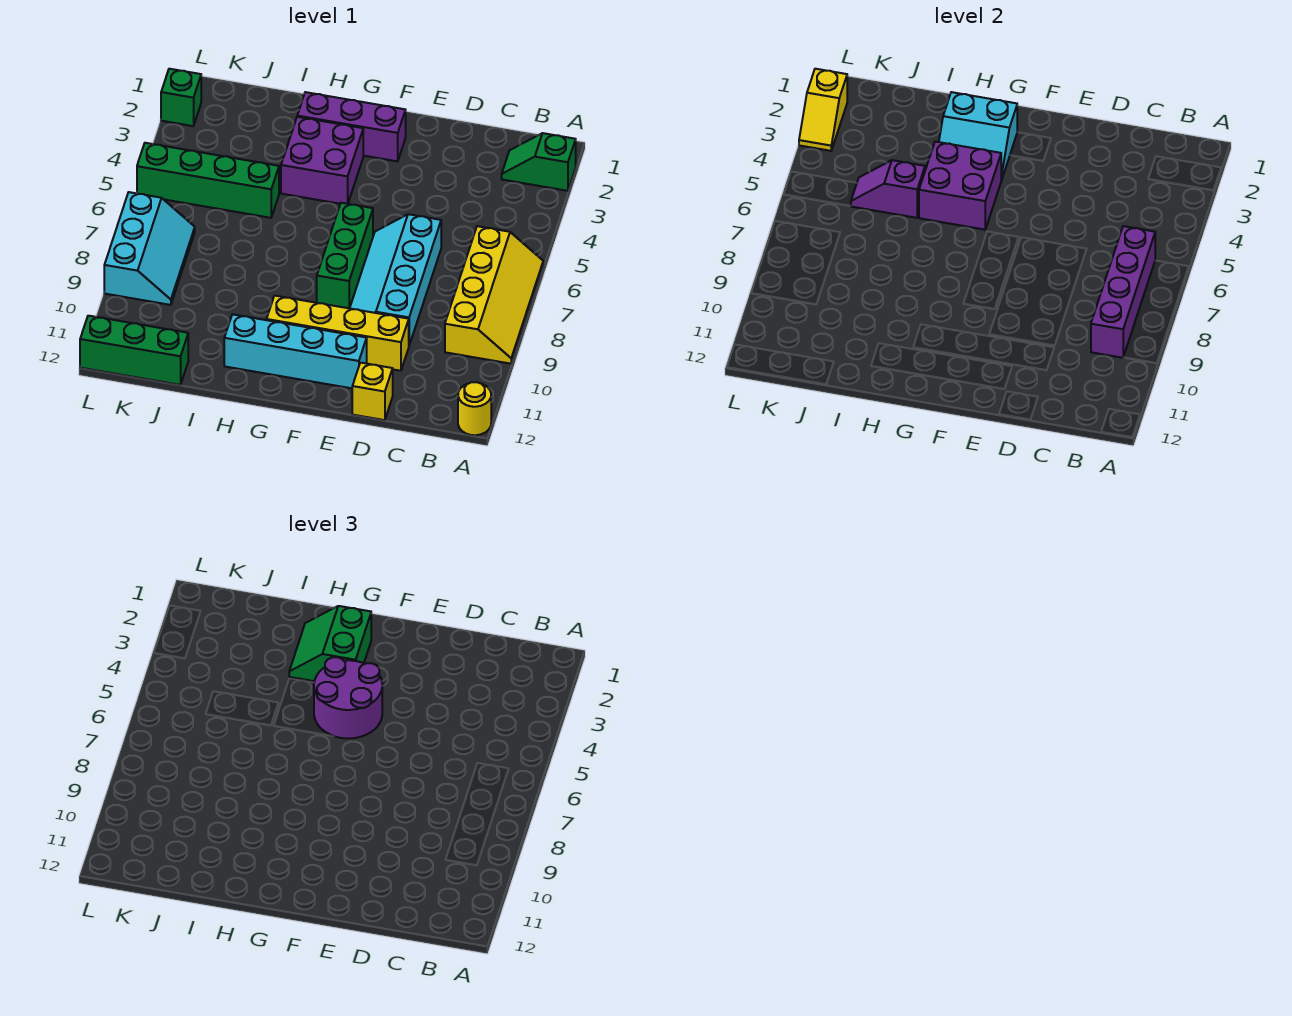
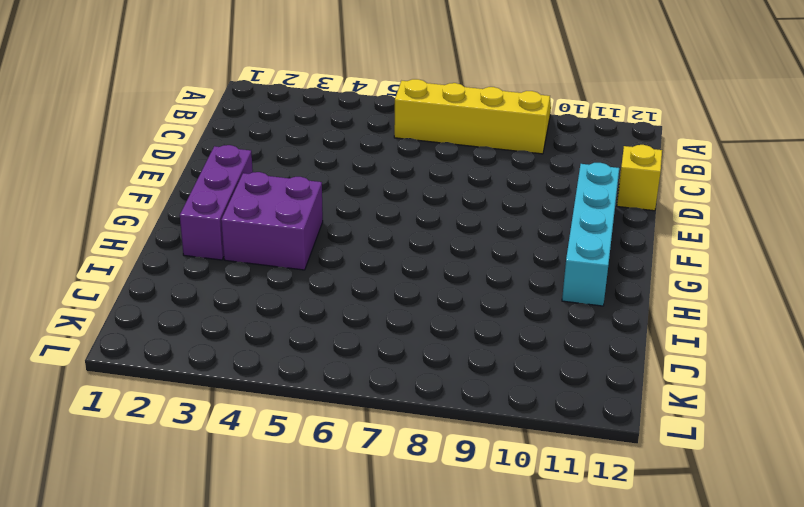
none -> green 1x2 slope [502,133,576,191]
none -> yellow 1x1 round brick [458,382,491,435]
none -> cyan 2x4 slope [350,214,441,345]

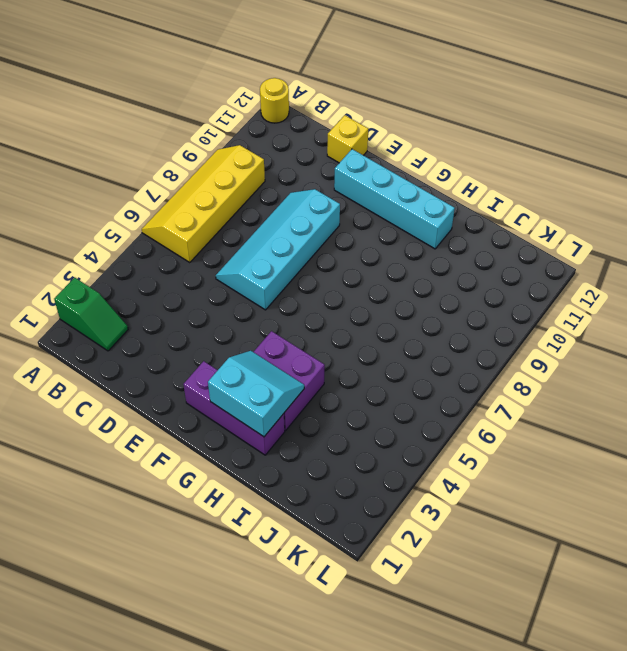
cyan 2x4 slope [216,189,340,310] -> cyan 2x4 slope turned to [350,214,441,345]
none -> yellow 1x4 brick [267,296,409,371]
none -> green 1x3 brick [317,203,373,308]
none -> green 1x4 brick [137,143,279,218]

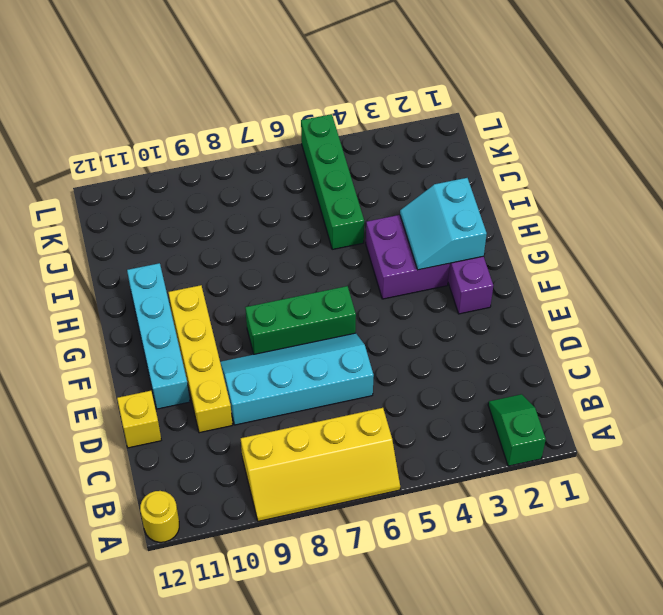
none -> green 1x3 brick [80,316,188,385]
none -> cyan 2x3 slope [104,192,195,305]
none -> green 1x1 brick [161,69,201,126]

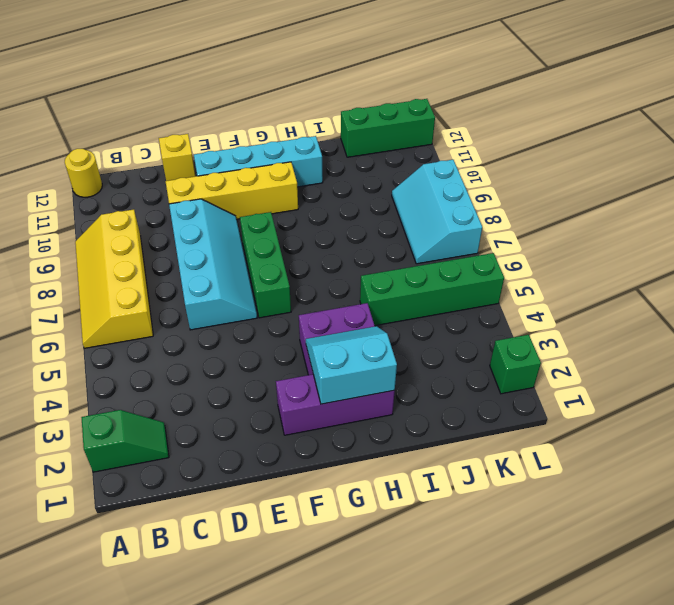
none -> purple 1x4 brick [1091,226,1155,358]
none -> purple 2x2 brick [919,142,1001,230]
none -> purple 1x2 slope [851,160,925,218]

